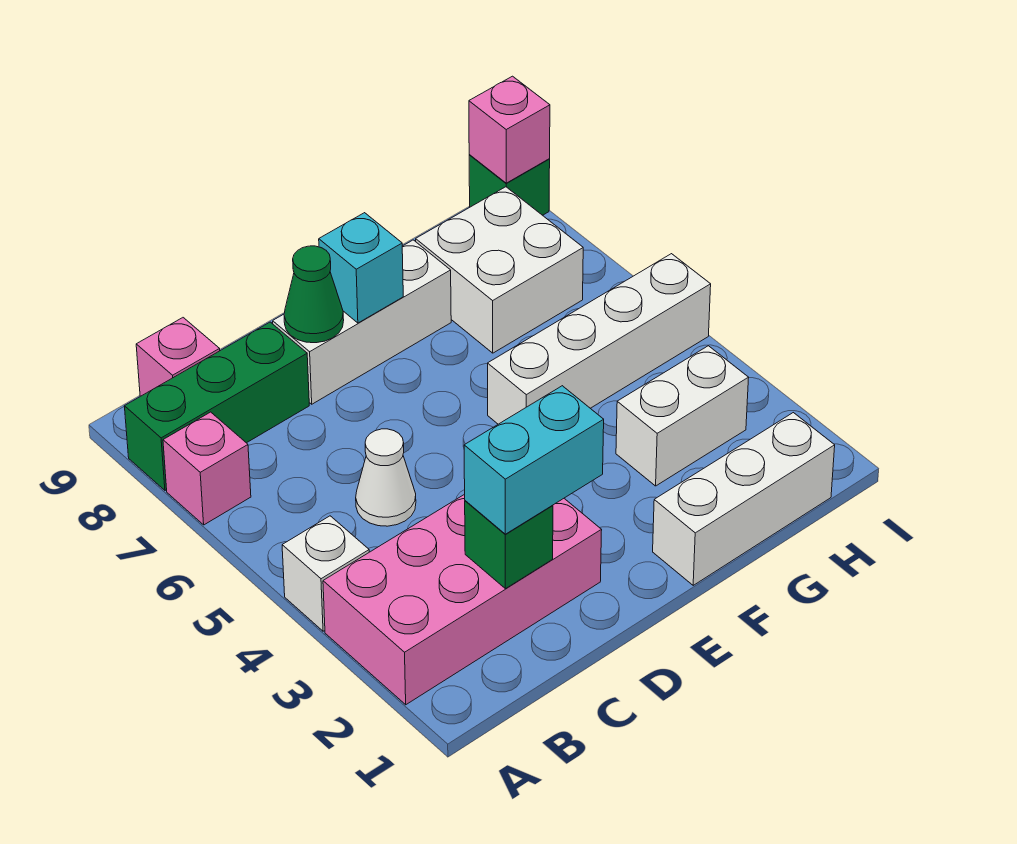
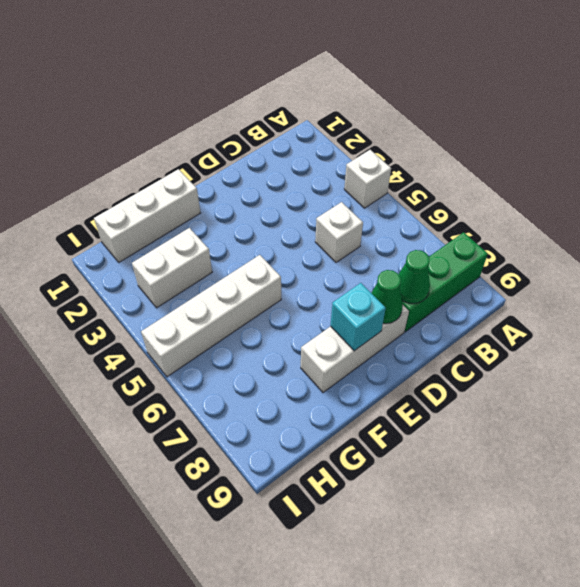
white 1x1 brick [315,202,363,262] -> white 1x1 cone [356,429,416,526]
green 1x1 cone [399,250,430,304] -> none
none -> pink 2x4 brick [323,494,602,705]
none -> pink 1x1 brick [163,412,251,525]
none -> pink 1x1 brick [136,318,220,396]

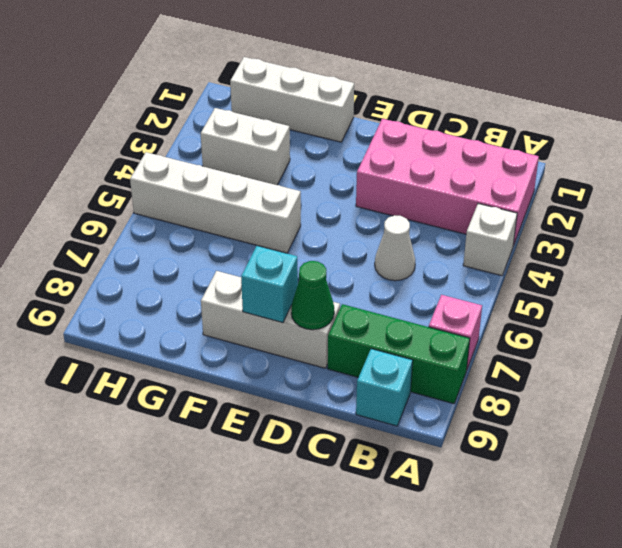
cyan 1x1 brick [356,349,413,426] -> pink 1x1 brick [136,318,220,396]
none -> white 2x2 brick [415,187,583,353]
none -> green 1x1 brick [469,155,550,215]
none -> green 1x1 brick [465,501,553,589]

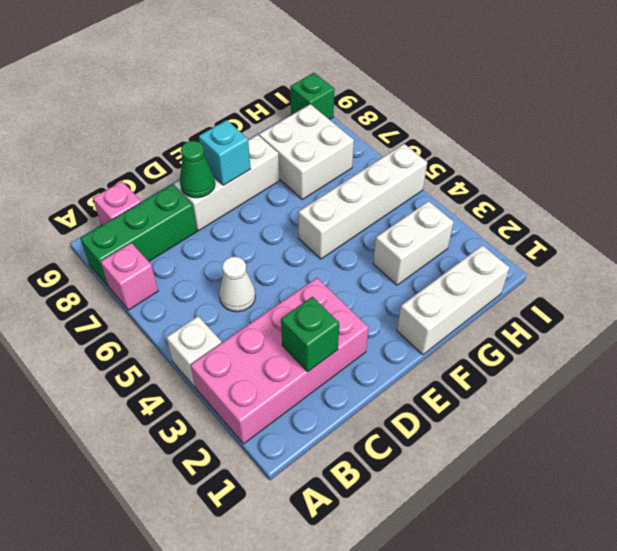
none -> pink 1x1 brick [469,76,550,183]
none -> cyan 1x2 brick [464,386,604,534]

